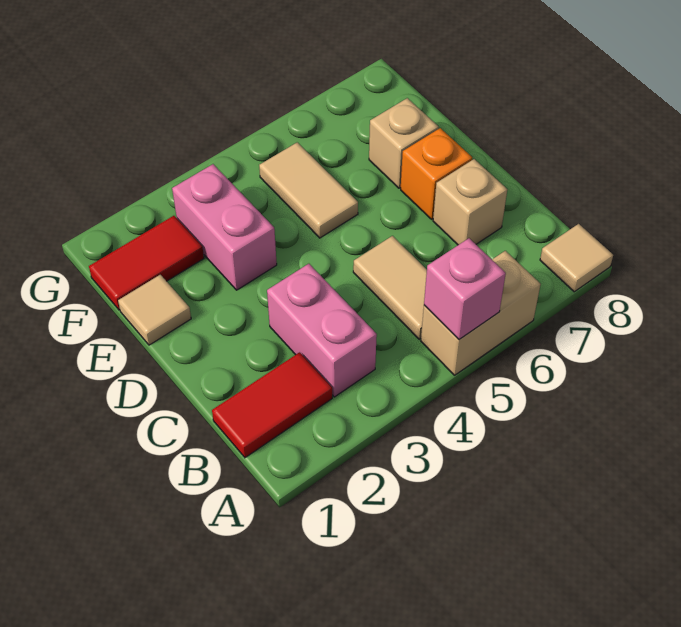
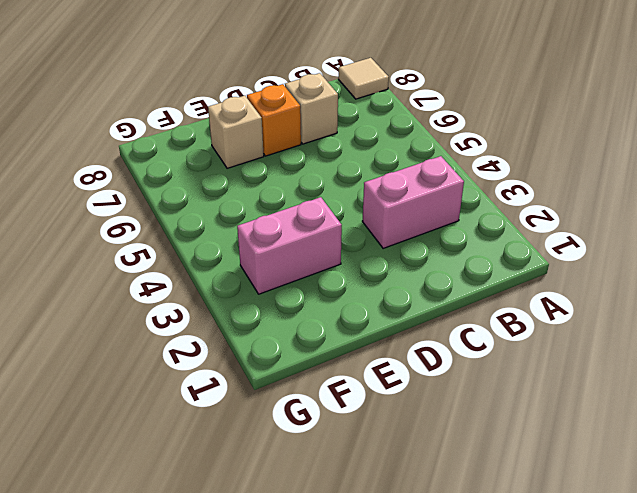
none -> tan 1x2 brick [421,251,541,375]
none -> red 1x2 tile [212,352,332,458]
none -> tan 1x2 tile [353,236,427,339]

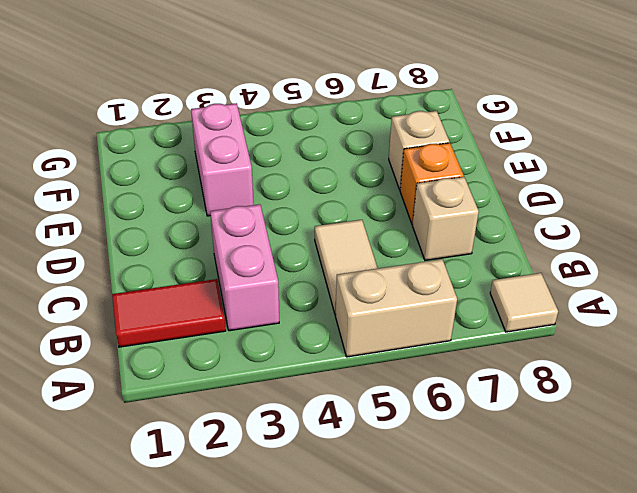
none -> tan 1x1 tile [118,275,191,345]
none -> tan 1x2 tile [259,142,358,238]
none -> red 1x2 tile [89,216,204,310]

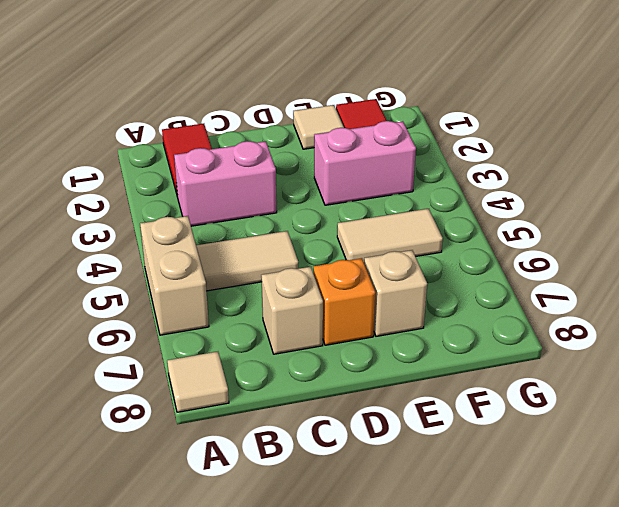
none -> pink 1x1 brick [424,238,506,339]

